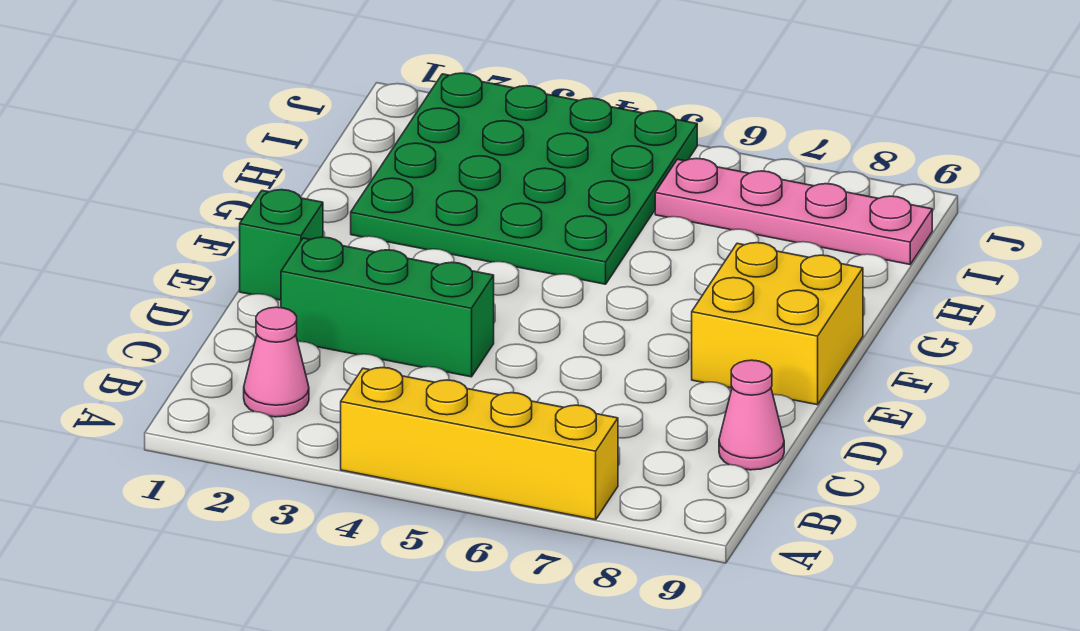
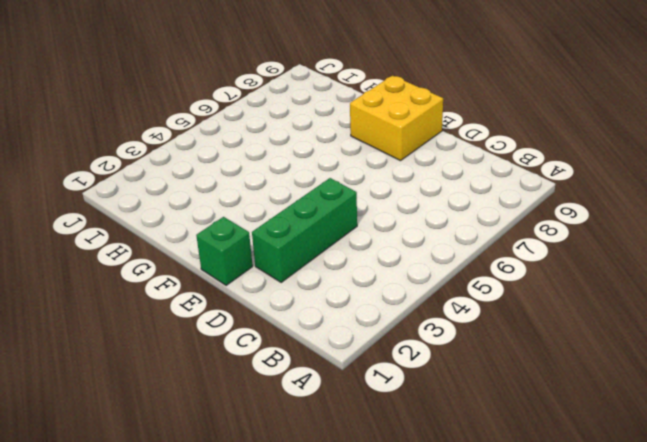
none -> yellow 1x4 brick [341,368,618,520]
none -> pink 1x1 cone [244,307,309,417]

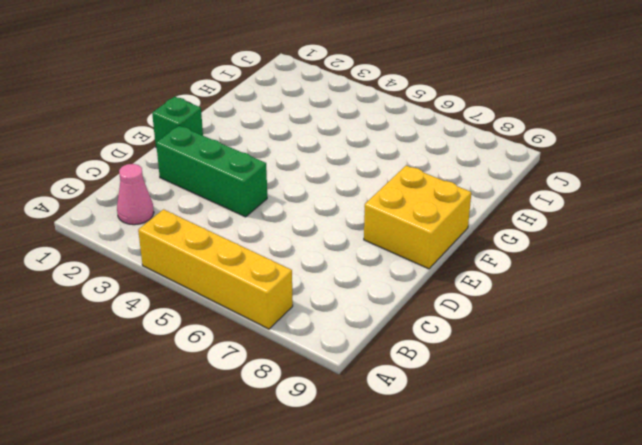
none -> pink 1x1 cone [719,360,784,470]
none -> green 4x4 plate [351,73,697,284]

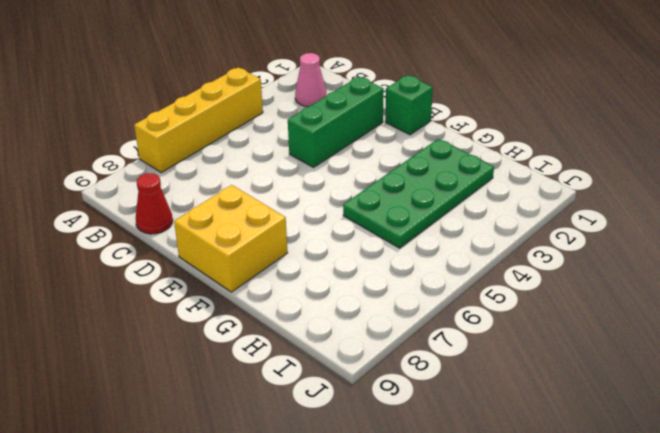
red 1x1 cone [136,173,173,234] -> pink 1x1 cone [719,360,784,470]
green 2x4 plate [343,139,494,248] -> green 4x4 plate [351,73,697,284]
none -> pink 1x4 plate [655,159,932,264]

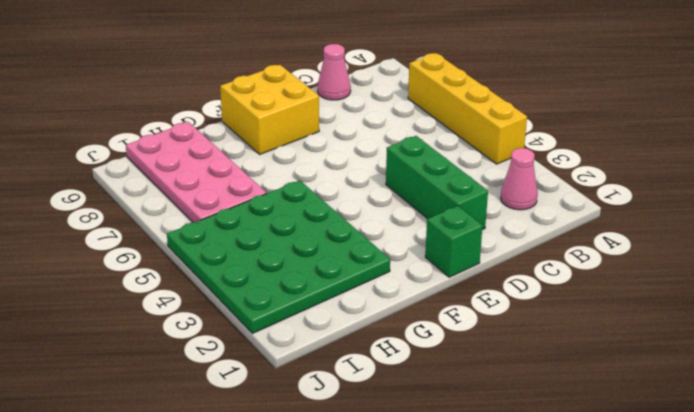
pink 2x4 plate [126,122,266,223] -> pink 1x4 plate [655,159,932,264]

